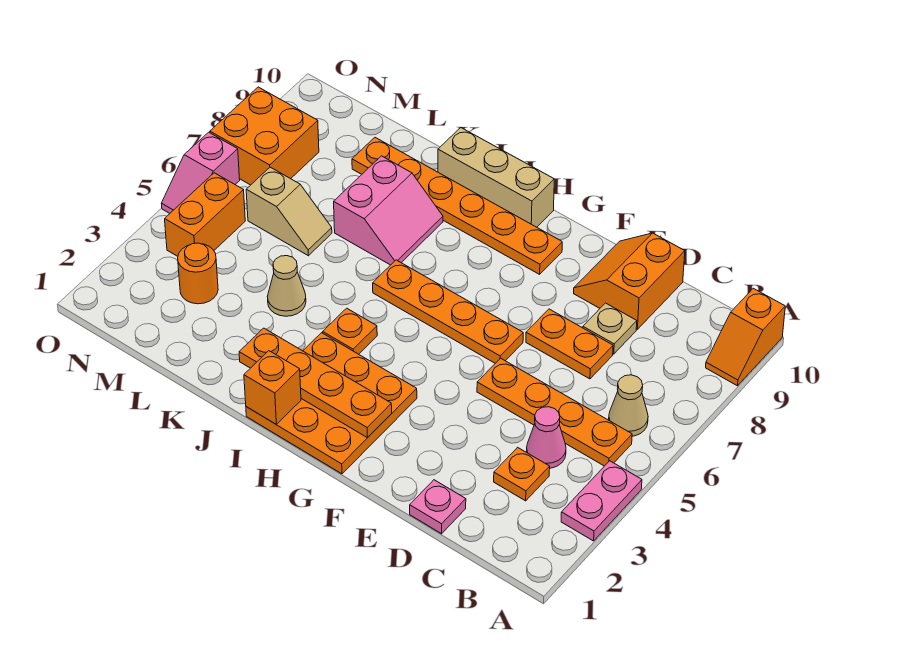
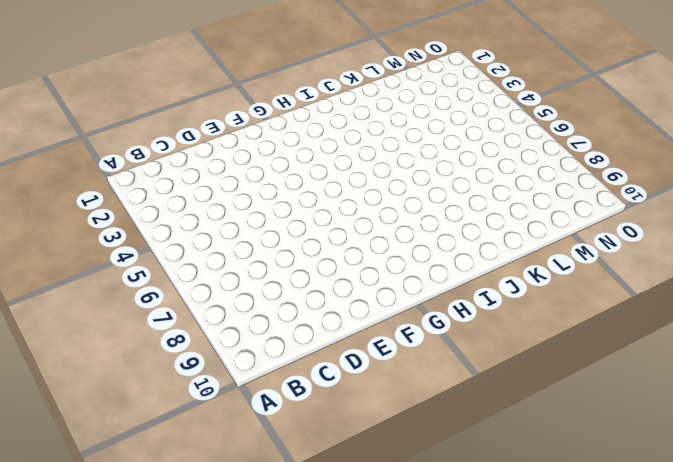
none -> pink 1x2 plate [561,461,642,541]
none -> orange 1x2 slope [706,288,785,386]
none -> orange 1x4 plate [477,358,632,466]

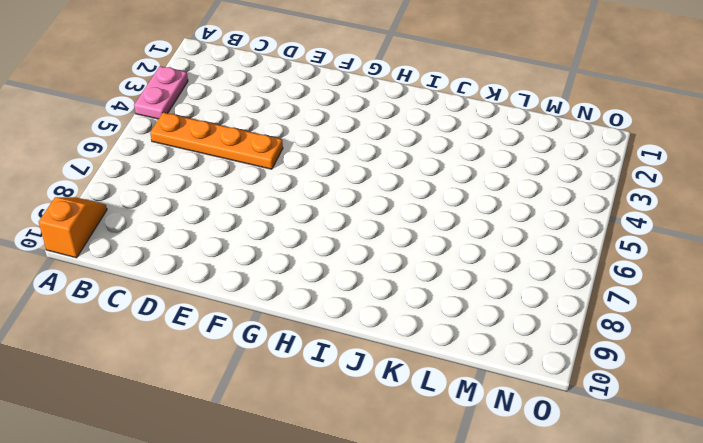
none -> tan 1x1 cone [609,375,648,436]
none -> orange 1x1 plate [494,447,550,501]
none -> pink 1x1 cone [526,407,566,468]

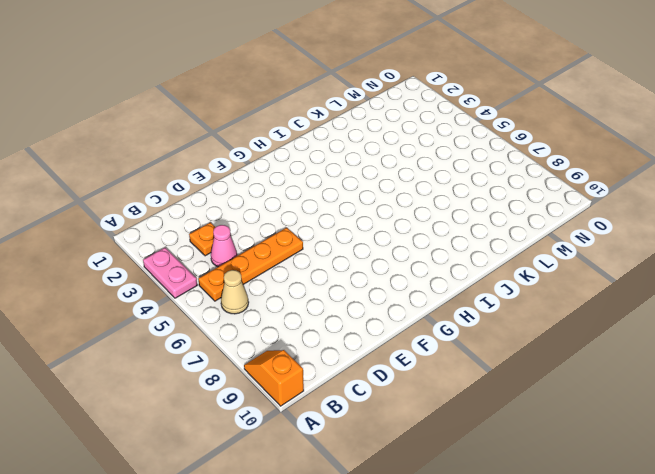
none -> pink 1x1 plate [410,480,466,534]
none -> orange 1x2 plate [526,309,613,379]
none -> tan 1x1 plate [583,303,637,354]

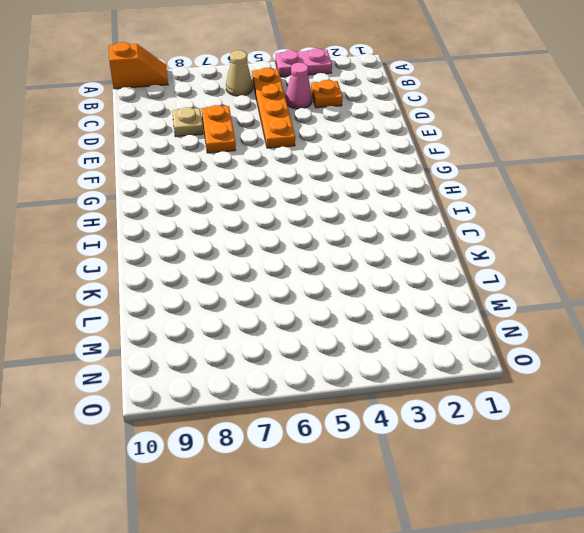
none -> pink 1x1 plate [410,480,466,534]
none -> orange 2x2 slope [574,233,685,329]
none -> orange 1x4 plate [373,260,523,363]

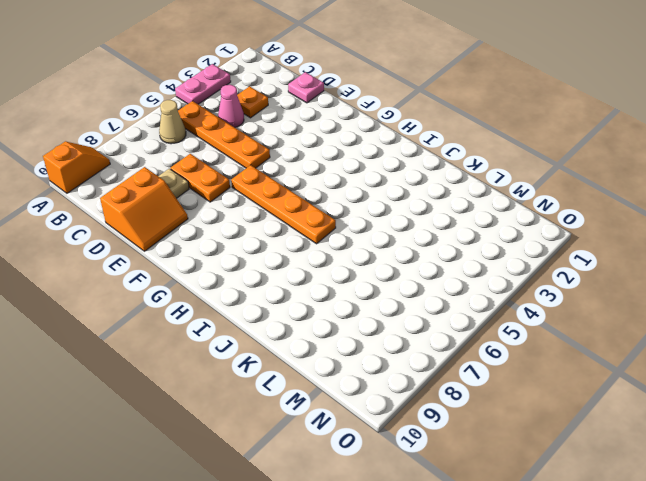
none -> orange 3x3 plate [246,333,417,474]
none -> orange 1x6 plate [352,138,562,274]
none -> tan 1x3 brick [438,128,554,227]

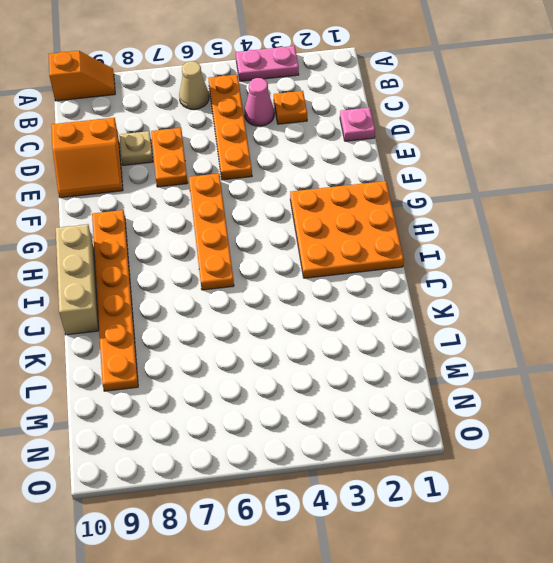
none -> orange 1x1 plate [323,308,377,354]
none -> pink 2x2 slope [334,156,443,265]
none -> tan 1x1 cone [267,256,306,316]

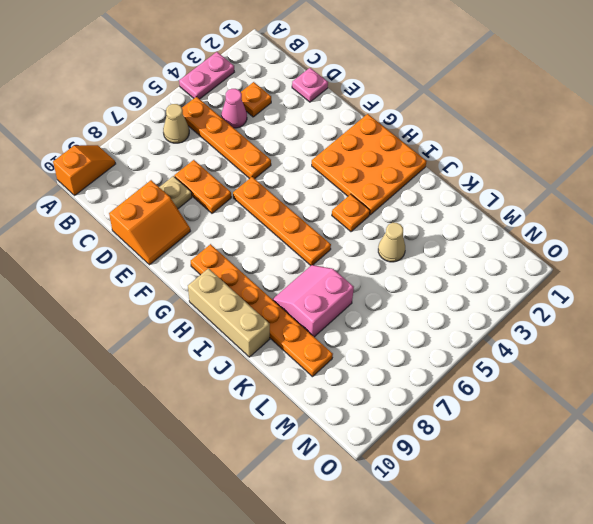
none -> tan 1x2 slope [246,167,332,256]
none -> orange 1x1 round brick [178,243,218,304]
none -> orange 1x2 brick [165,173,245,256]

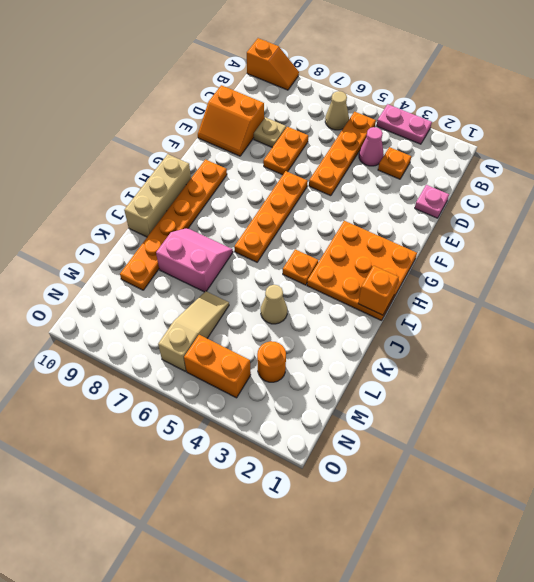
tan 1x3 slope [158,291,229,371] -> tan 1x2 slope [246,167,332,256]
none -> orange 2x2 brick [210,87,319,185]
none -> pink 1x2 slope [162,132,240,213]
none -> orange 1x4 plate [239,328,392,438]

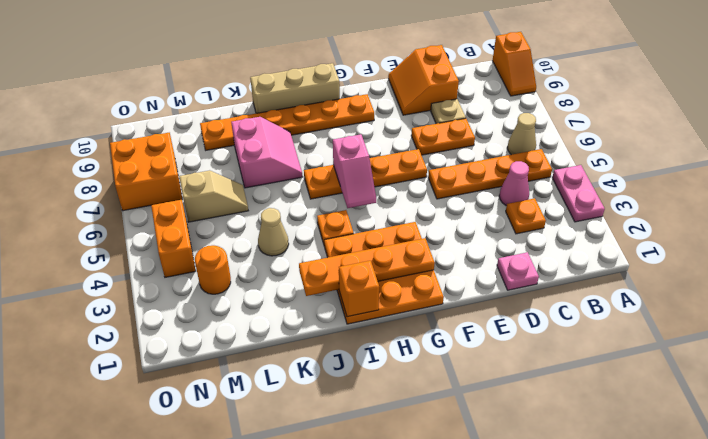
pink 1x2 slope [333,134,376,208] -> pink 1x2 slope moved to [162,132,240,213]

